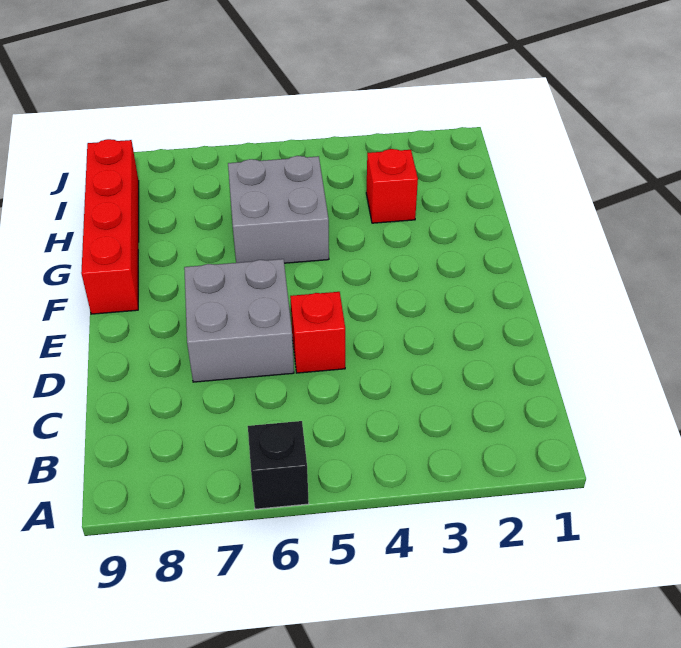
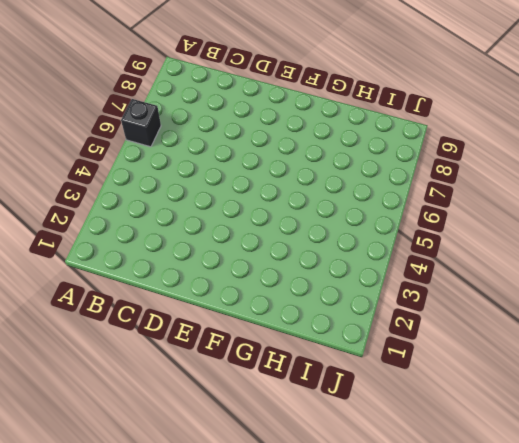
none -> red 1x1 brick [290,292,345,373]
none -> grey 2x2 brick [184,259,294,382]

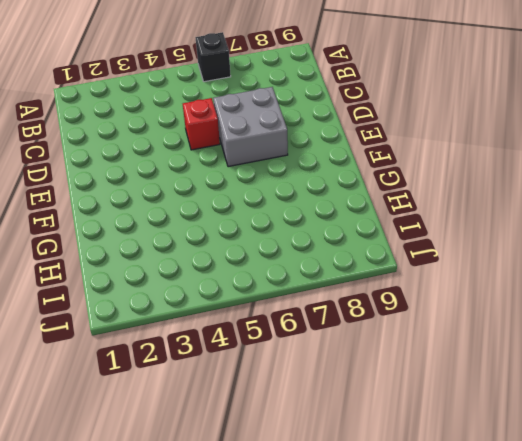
none -> red 1x4 brick [81,139,139,314]
none -> grey 2x2 brick [228,156,329,263]

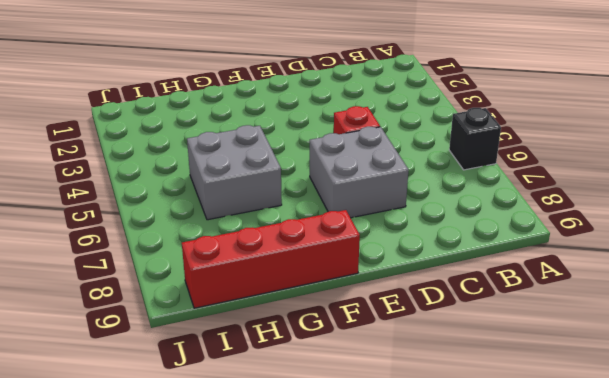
none -> red 1x1 brick [366,149,418,223]

